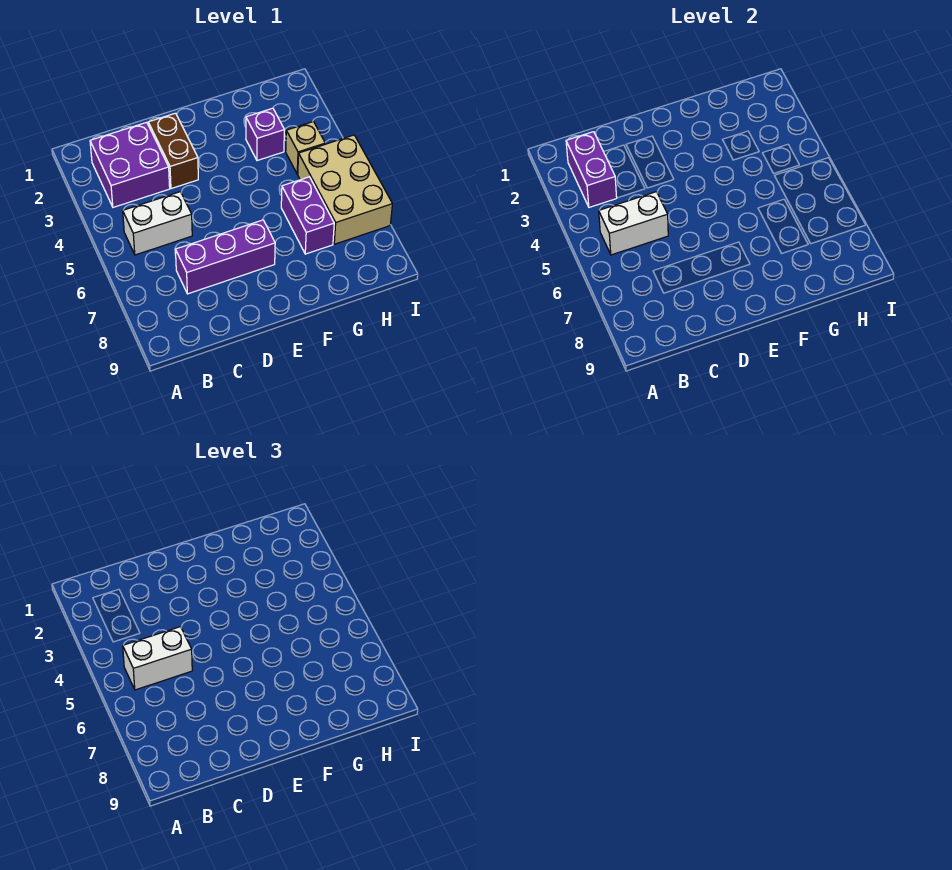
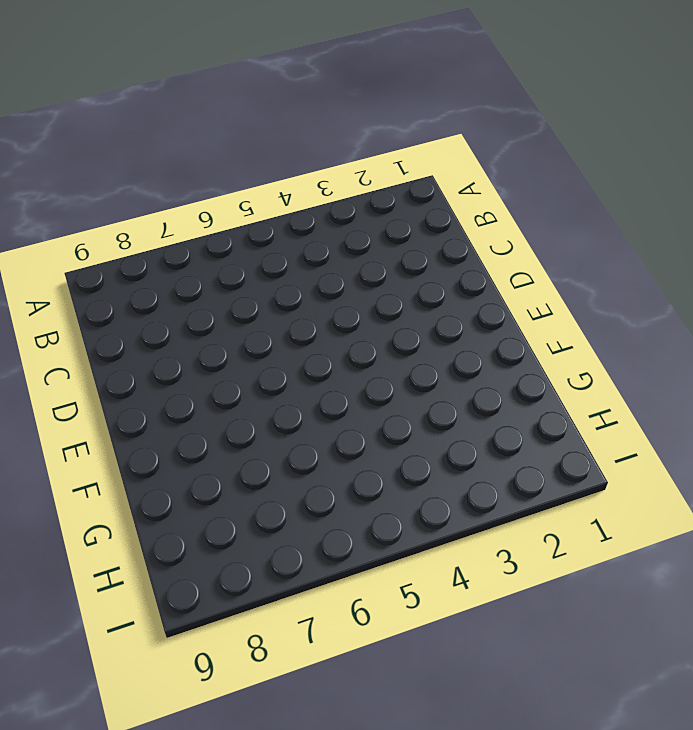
none -> purple 2x2 brick [90,122,170,207]
none -> white 1x2 brick [123,192,192,255]

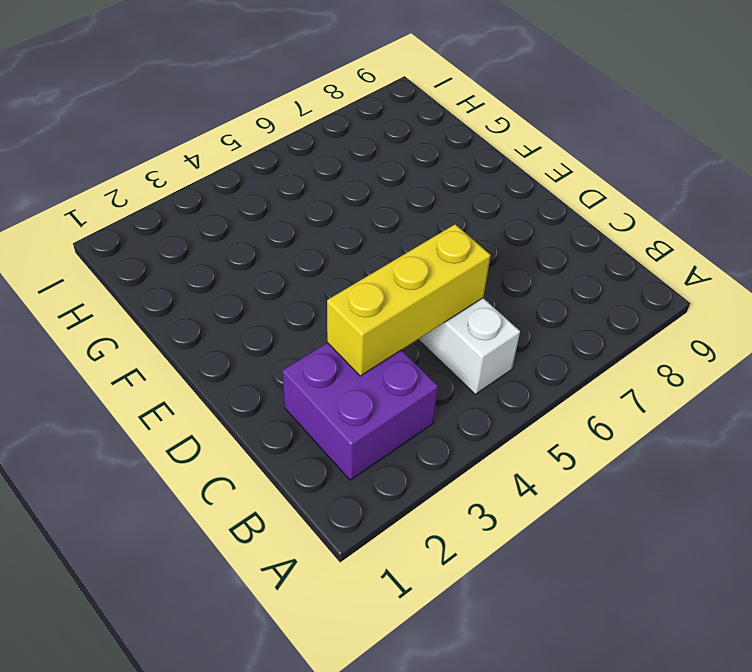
yellow 1x3 brick [327,224,491,376] -> white 1x2 brick [599,192,668,255]
none -> purple 1x3 brick [175,220,275,294]
none -> brown 1x2 brick [148,113,198,189]

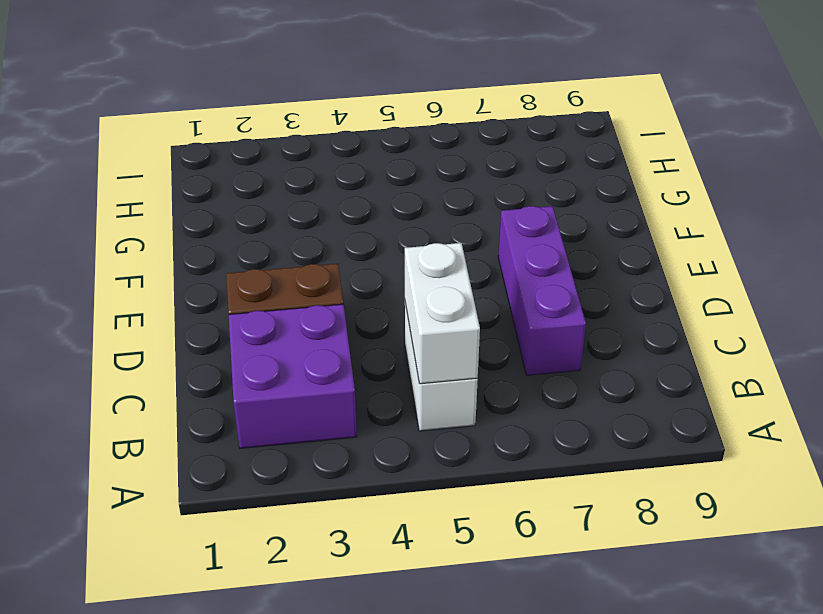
none -> purple 1x1 brick [246,108,284,161]
none -> purple 1x2 brick [281,177,334,254]

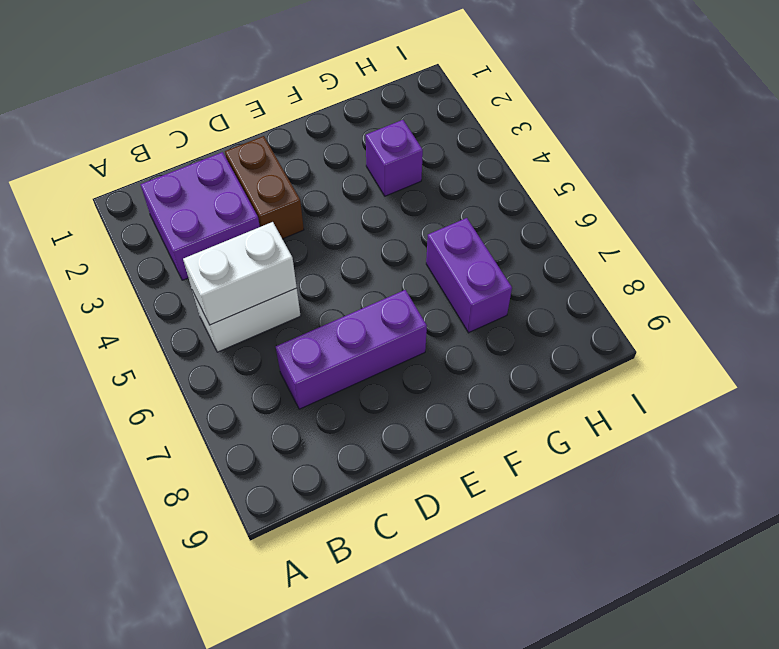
none -> tan 1x1 brick [286,122,325,174]
none -> tan 2x3 brick [298,135,392,244]

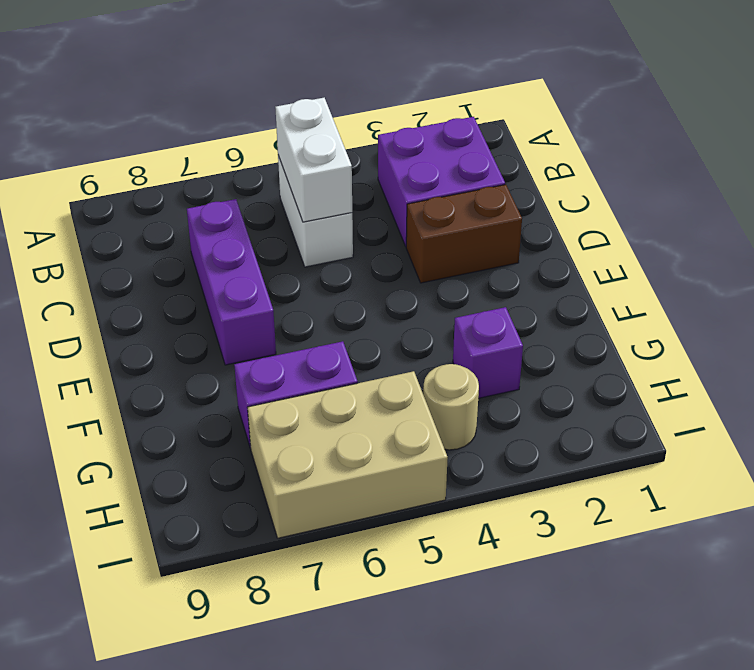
tan 1x1 round brick [423,364,479,450] -> tan 1x1 brick [286,122,325,174]
none -> purple 1x2 brick [566,132,617,207]
none -> white 1x2 brick [123,627,192,690]

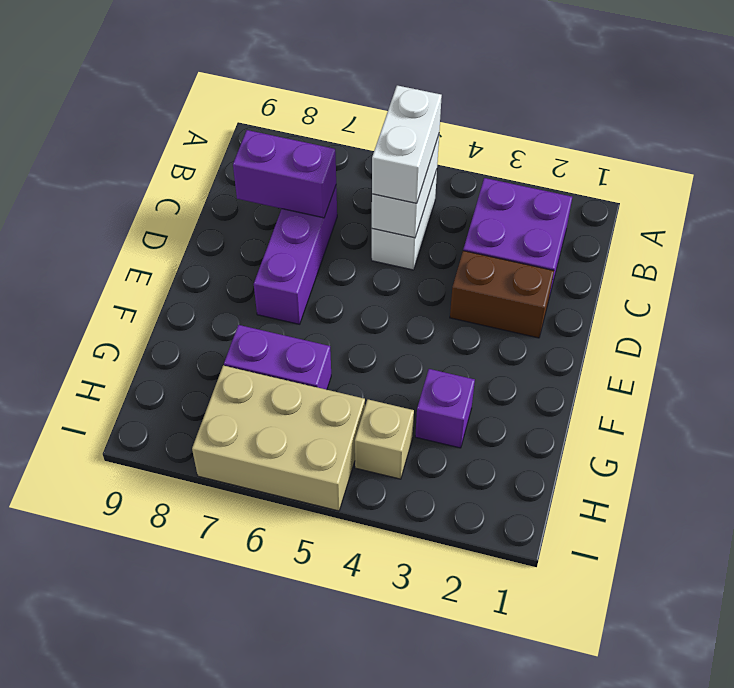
purple 1x2 brick [233,130,336,218] -> purple 1x2 brick moved to [566,132,617,207]

